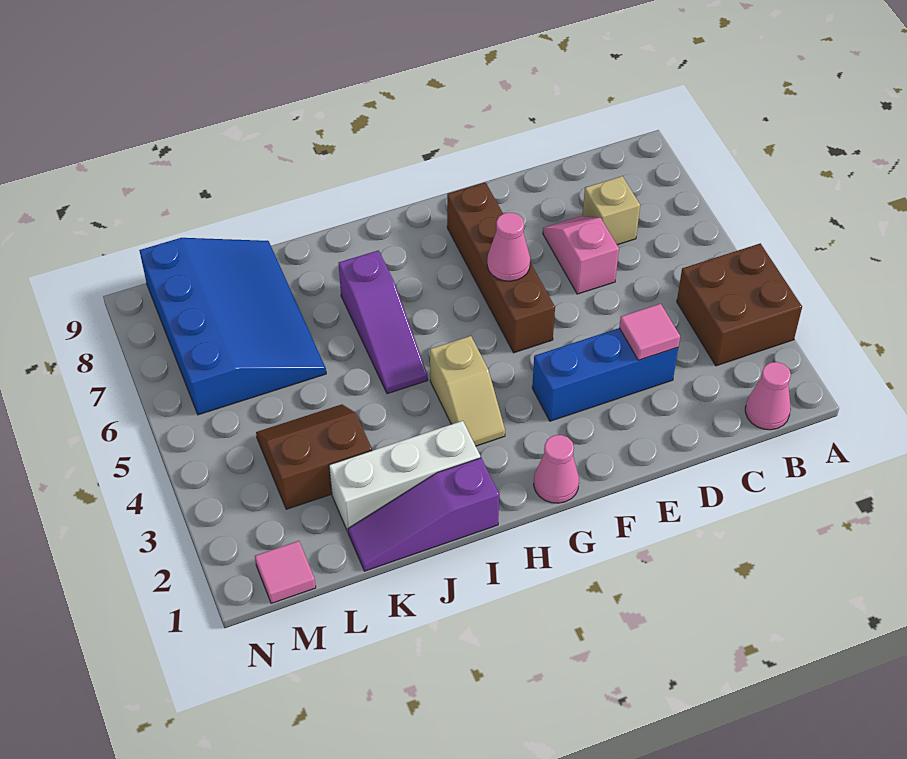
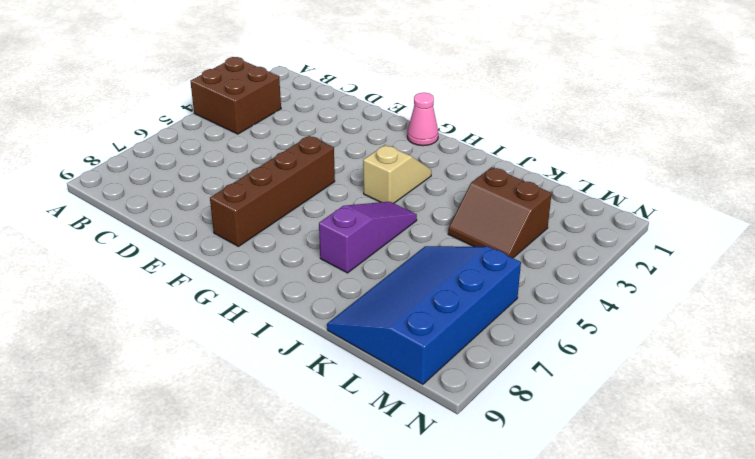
none -> pink 1x1 cone [745,362,791,430]
none -> tan 1x1 brick [582,176,640,245]
none -> blue 1x3 brick [532,328,678,421]

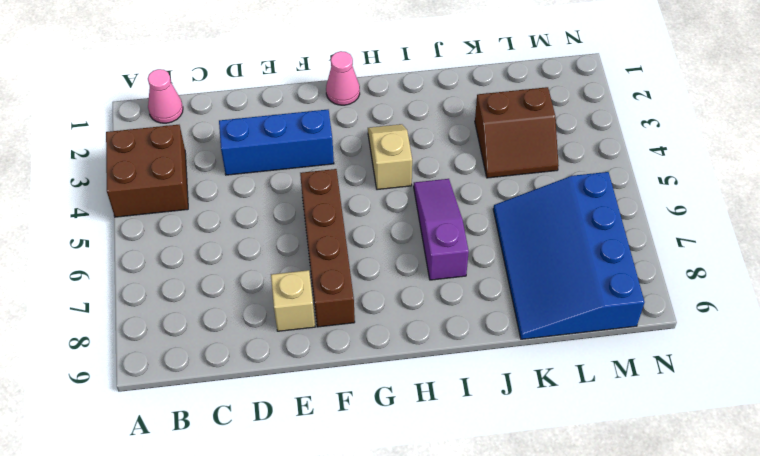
tan 1x1 brick [271,270,315,331] -> tan 1x1 brick moved to [582,176,640,245]
none -> pink 1x2 slope [543,216,619,294]
none -> purple 1x3 slope [348,458,499,571]
none -> white 1x3 brick [329,421,480,532]

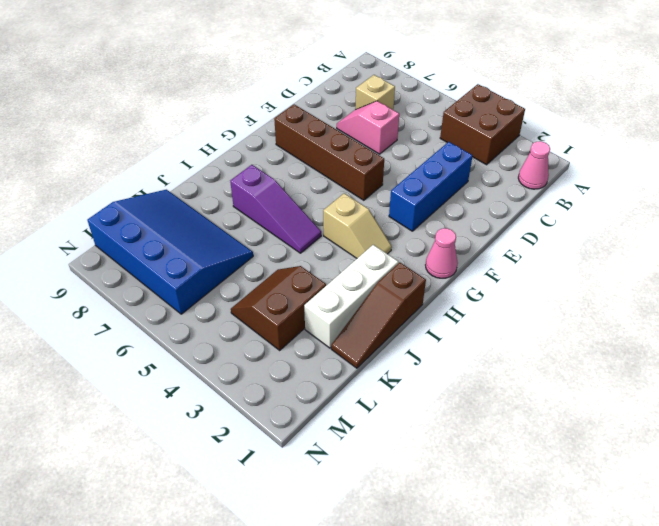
brown 1x3 slope [331,262,426,368] -> purple 1x3 slope [348,458,499,571]
none -> pink 1x1 tile [255,541,316,603]
none -> pink 1x1 tile [619,304,680,360]
none -> pink 1x1 cone [487,212,530,281]

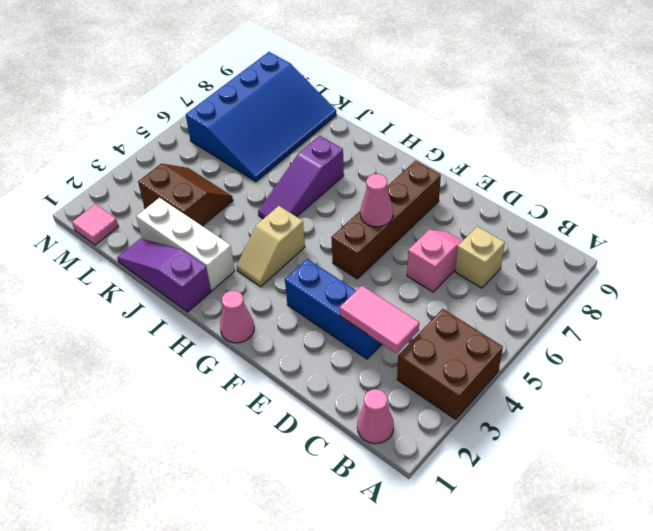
pink 1x2 tile [339,286,419,353] -> pink 1x1 tile [619,304,680,360]

